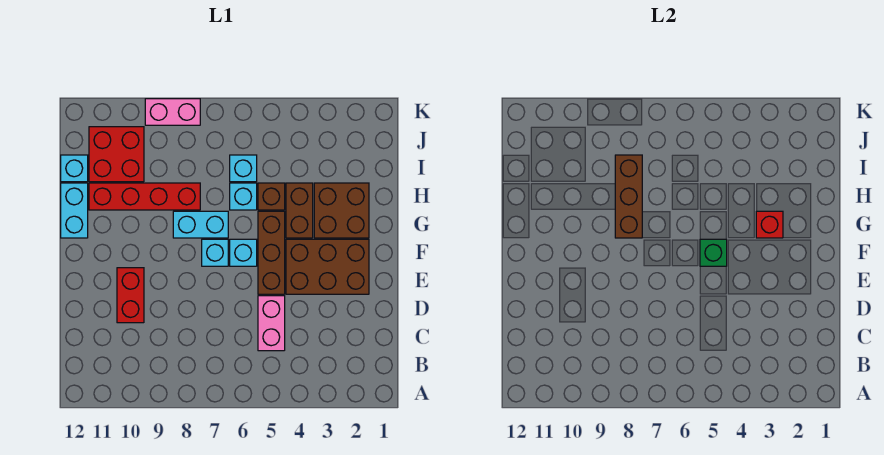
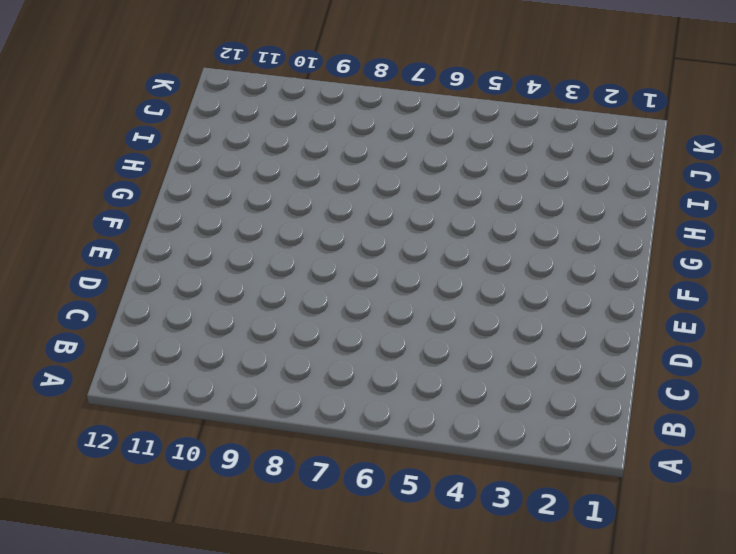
none -> pink 1x2 brick [258,296,285,351]
none -> red 1x2 brick [117,268,144,323]
none -> brown 2x3 brick [286,239,369,294]

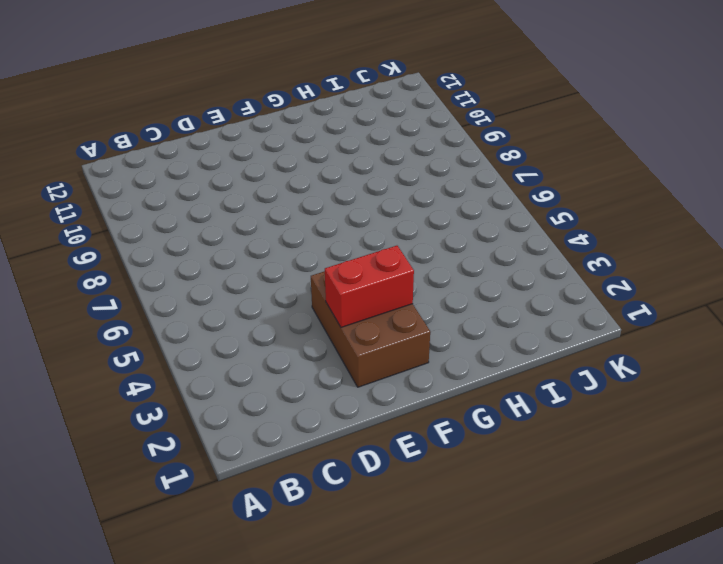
red 1x2 brick [325,246,414,327] -> red 1x2 brick moved to [117,268,144,323]
none -> pink 1x2 brick [258,296,285,351]
none -> brown 1x3 brick [258,211,285,294]
none -> cyan 1x1 brick [230,239,257,266]

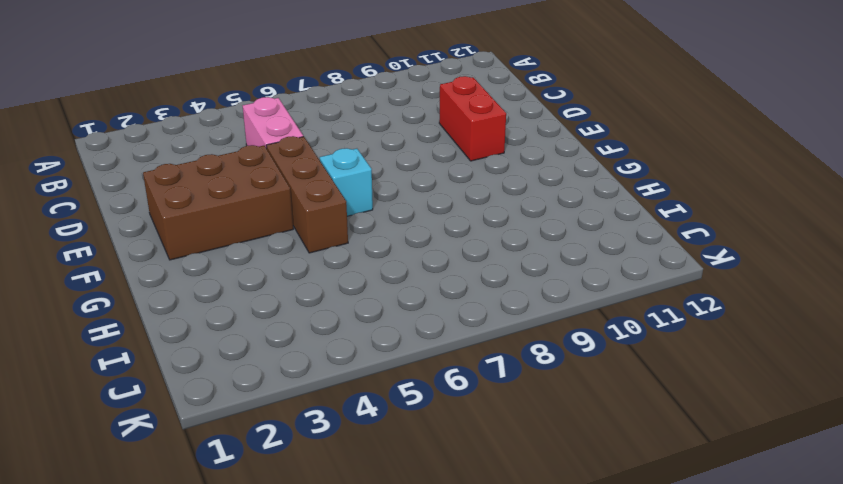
none -> cyan 1x1 brick [202,239,228,266]
none -> brown 2x2 brick [314,183,369,238]
none -> brown 1x2 brick [286,183,313,238]

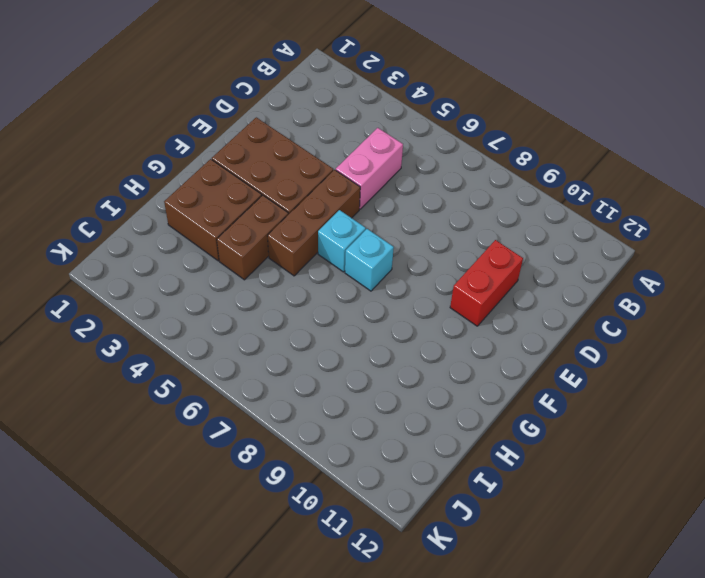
none -> cyan 1x2 brick [173,211,228,238]
none -> cyan 1x2 brick [61,183,88,238]
none -> brown 1x1 brick [258,183,285,210]

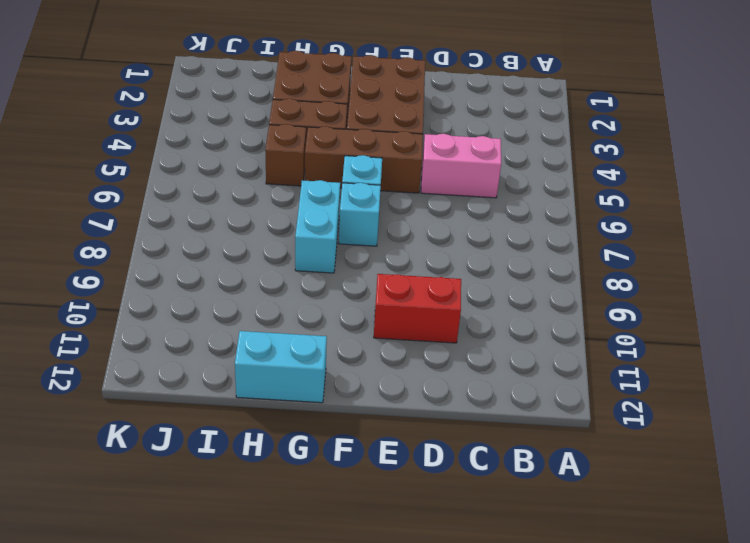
none -> cyan 1x1 brick [230,183,257,210]
none -> red 1x4 brick [89,183,200,210]
none -> cyan 1x1 brick [230,155,257,182]

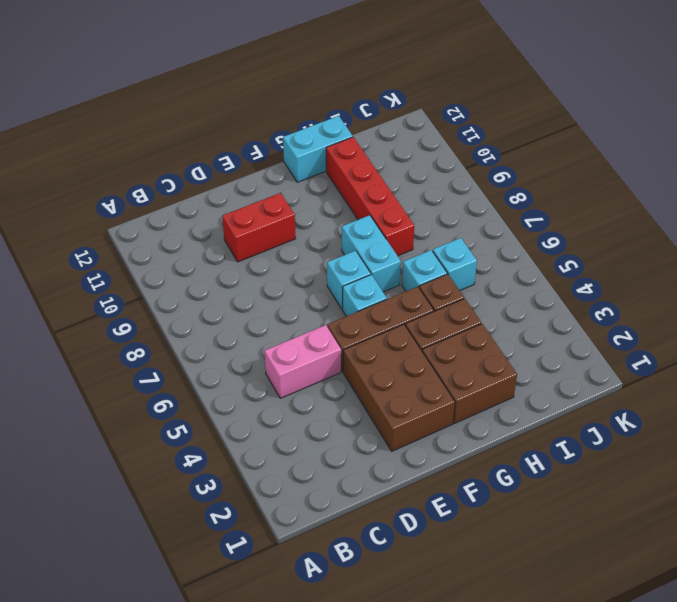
none -> red 2x2 brick [89,127,144,182]
none -> cyan 1x1 brick [61,155,88,182]
none -> pink 1x2 brick [145,99,200,125]

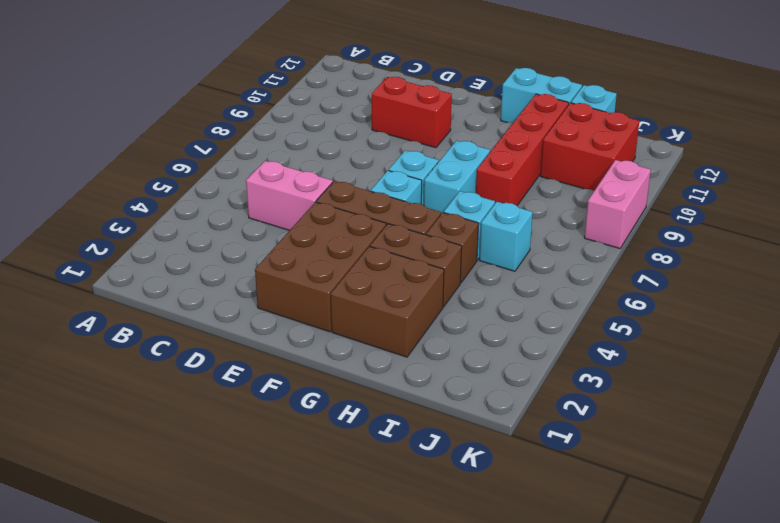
none -> green 1x1 brick [700,239,727,266]
none -> red 1x1 brick [756,211,783,238]
none -> brown 1x3 brick [615,155,642,238]

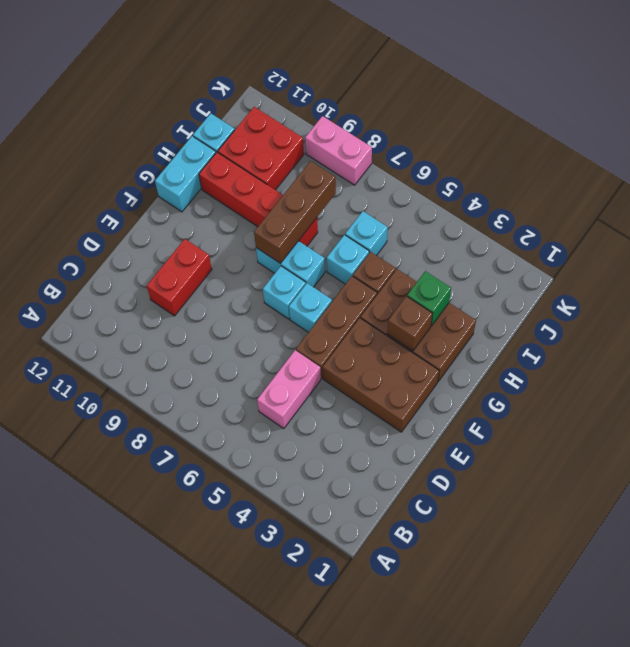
brown 1x1 brick [387,296,433,351] -> red 1x1 brick [756,211,783,238]
green 1x1 brick [407,271,451,326] -> green 1x1 brick moved to [700,239,727,266]

